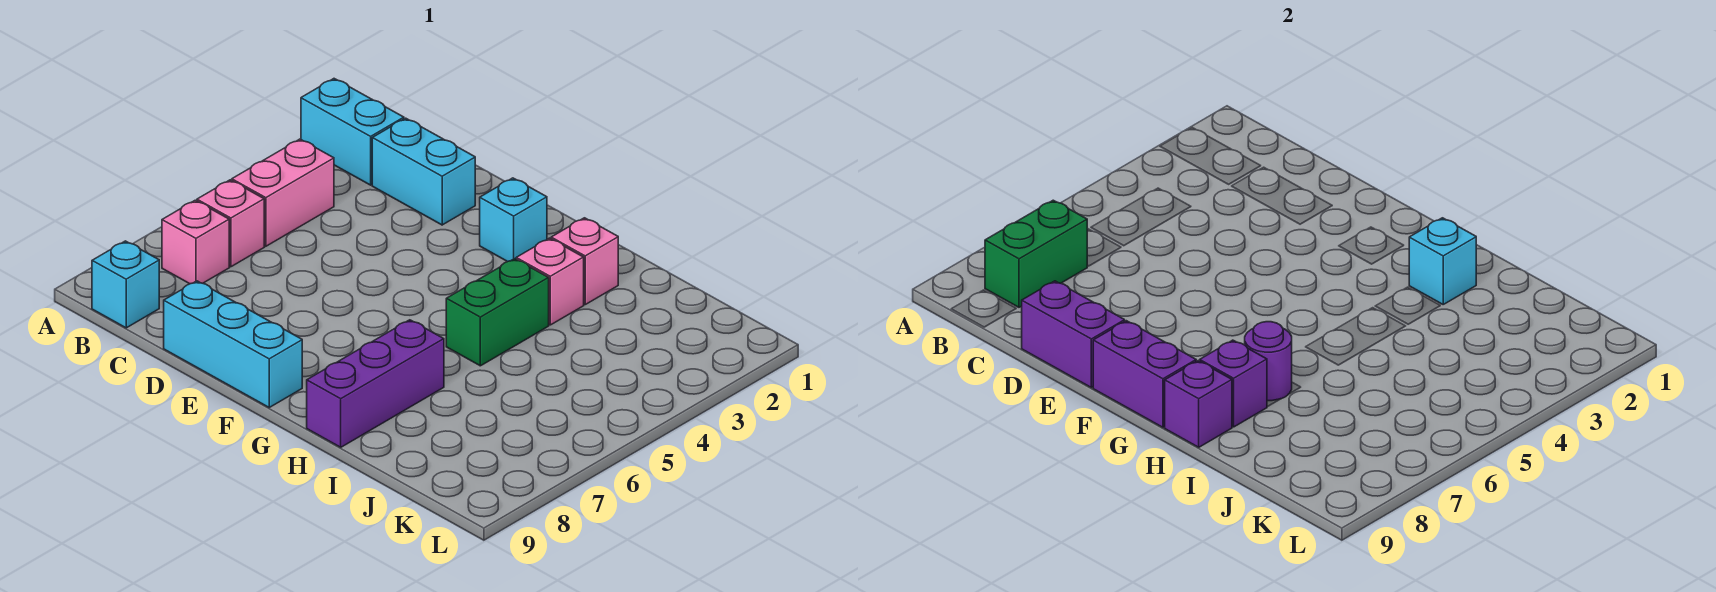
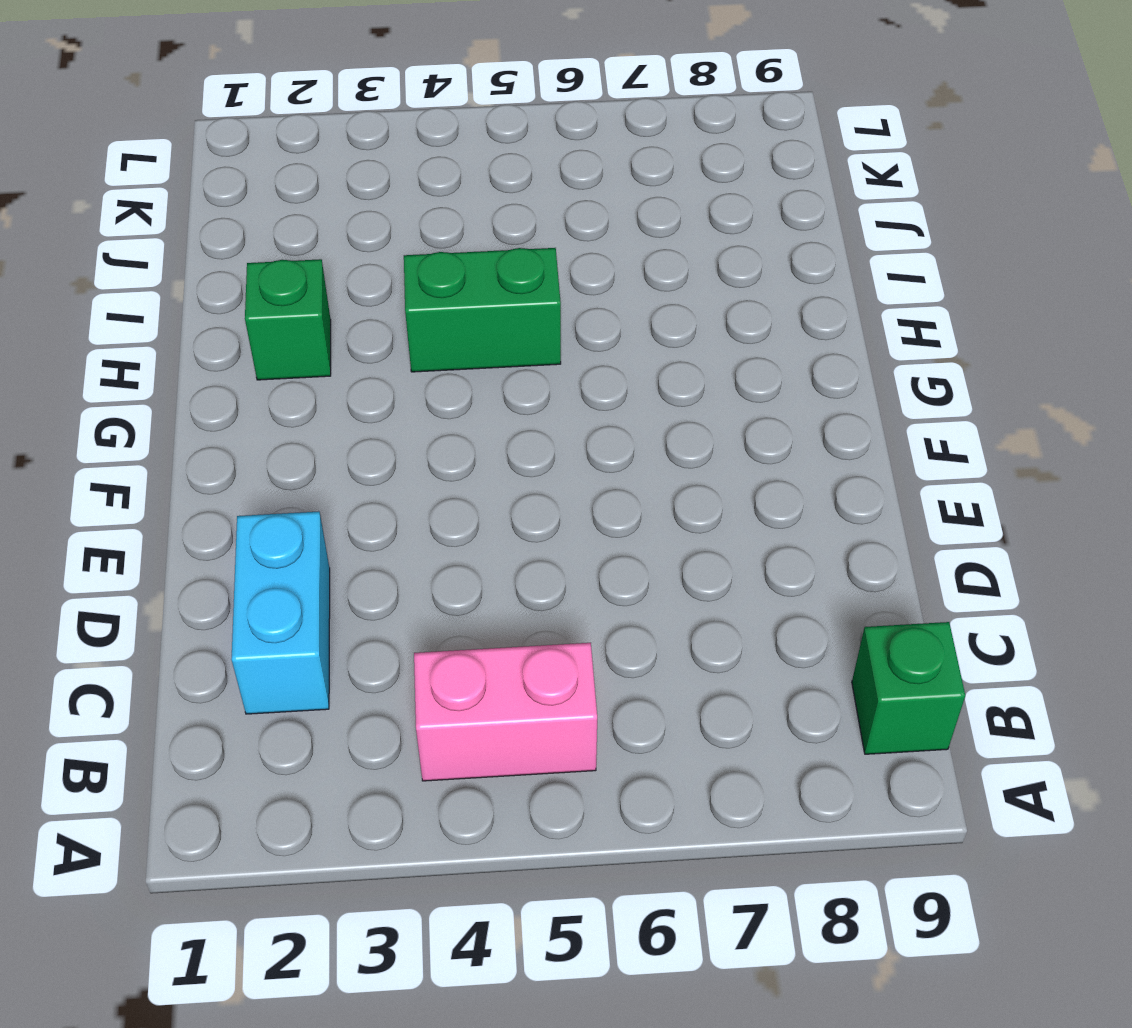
green 1x1 brick [852,622,965,754] -> cyan 1x1 brick [92,241,159,328]
green 1x1 brick [245,259,331,380] -> pink 1x1 brick [551,218,618,304]
none -> cyan 1x2 brick [301,79,404,185]
none -> pink 1x1 brick [197,180,264,267]
none -> pink 1x1 brick [162,200,229,284]

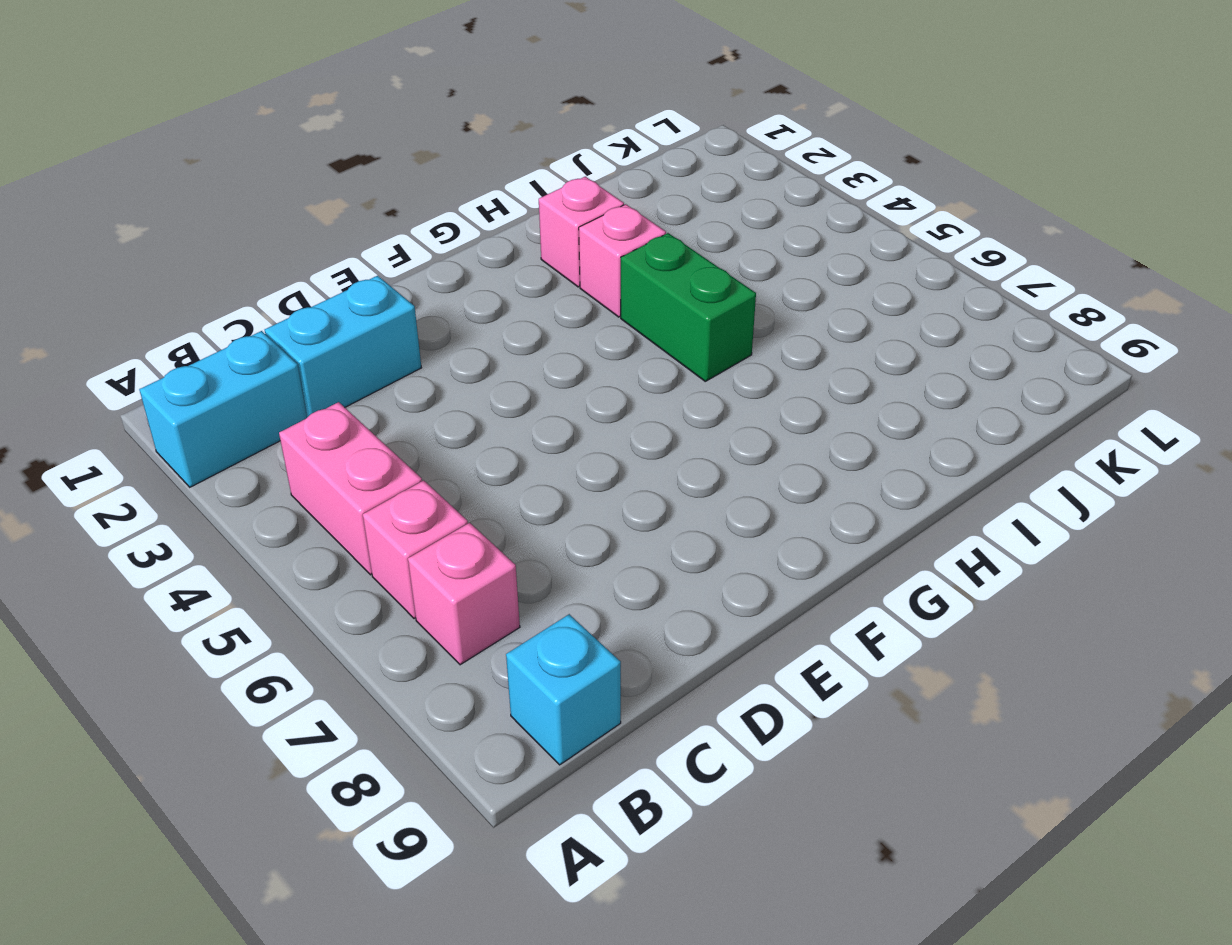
none -> cyan 1x3 brick [164,281,302,407]
none -> cyan 1x1 brick [480,178,547,262]
none -> purple 1x3 brick [307,320,444,447]

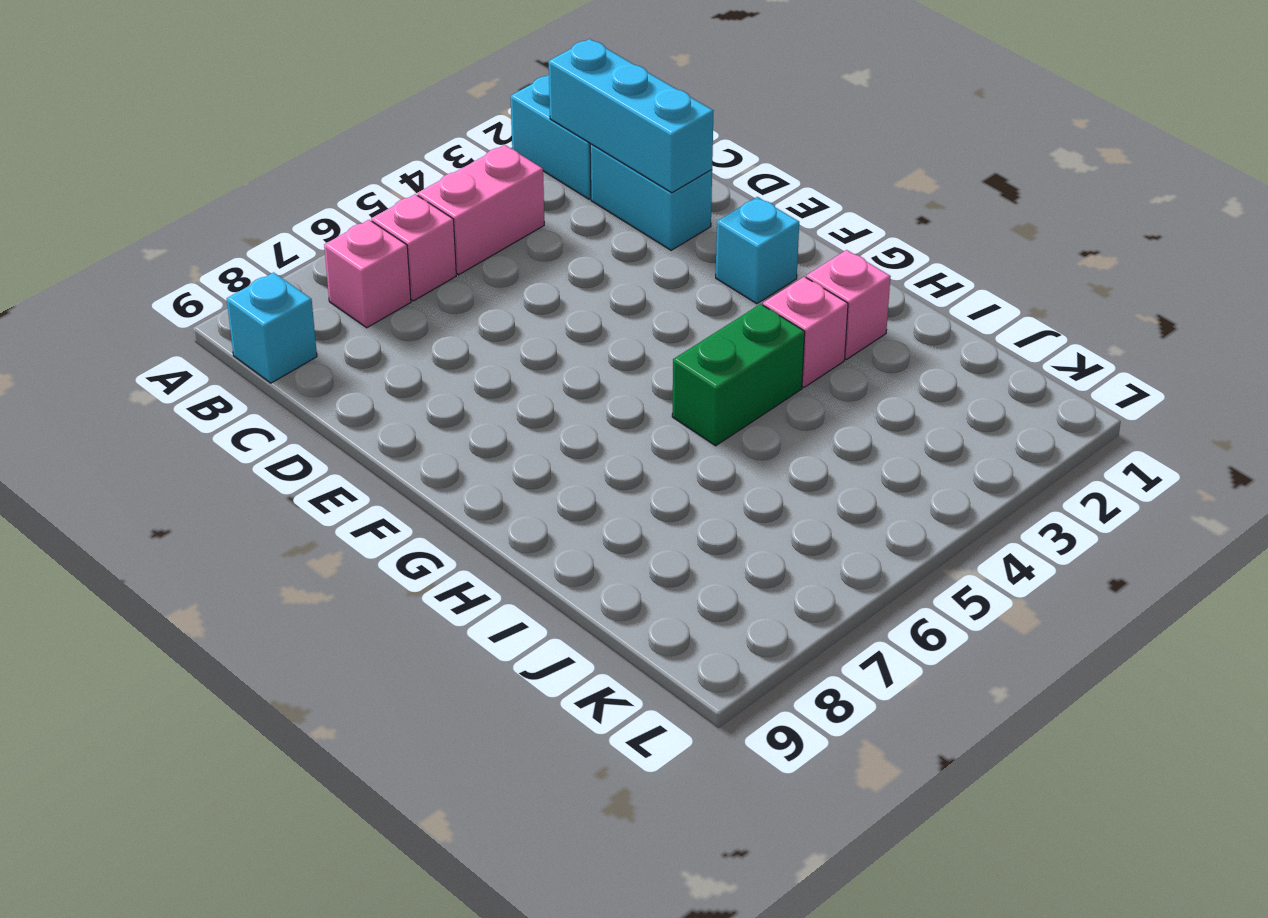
cyan 1x3 brick [549,39,713,193] -> cyan 1x3 brick moved to [164,281,302,407]
none -> purple 1x3 brick [307,320,444,447]
none -> green 1x2 brick [985,200,1087,307]
none -> purple 1x2 brick [1022,281,1125,388]

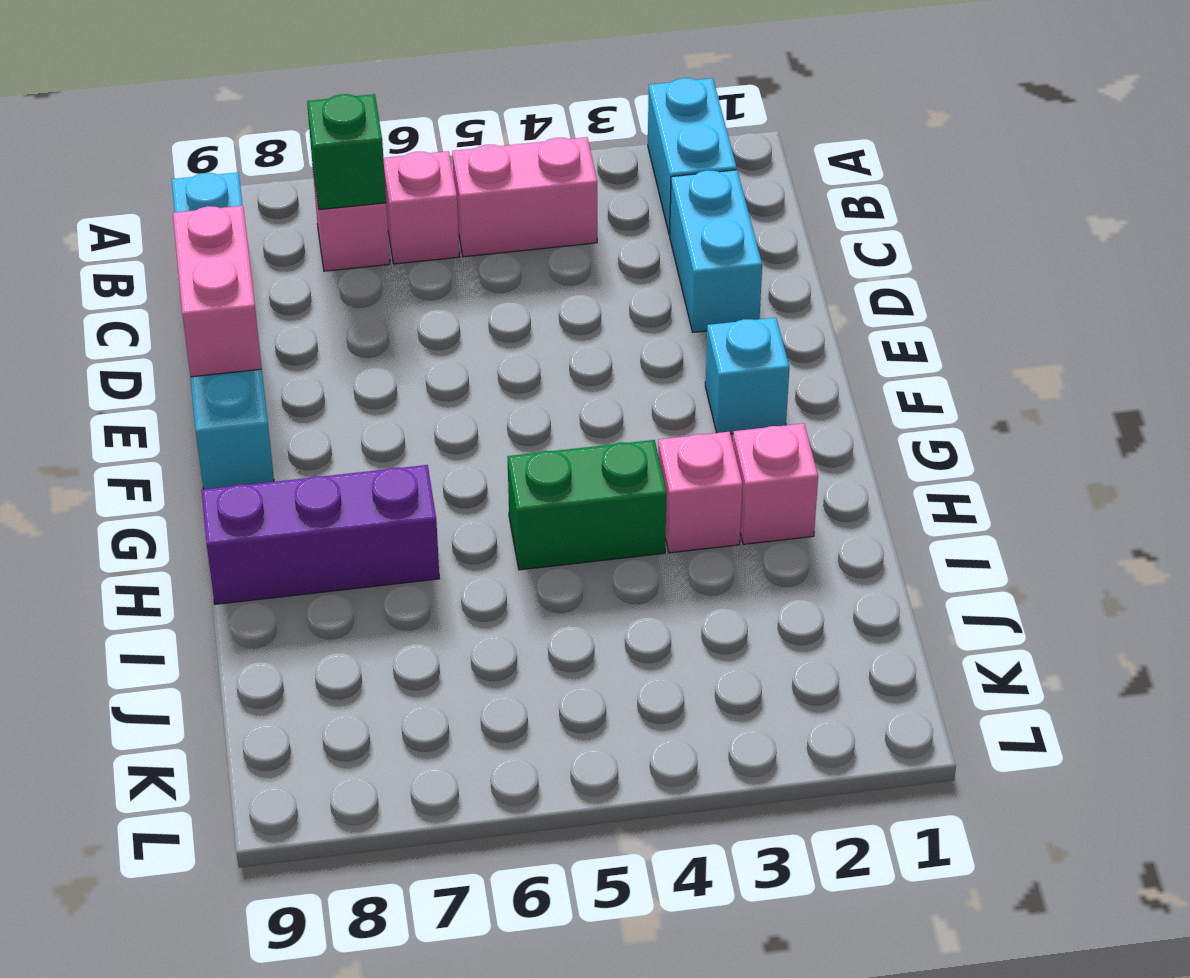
green 1x1 brick [307,94,386,210] -> green 1x2 brick [985,200,1087,307]
pink 1x2 brick [173,206,262,377] -> purple 1x2 brick [1022,281,1125,388]
none -> purple 1x2 brick [1093,321,1196,427]
none -> cyan 1x1 brick [1409,218,1476,304]
none -> purple 1x1 round brick [1245,322,1292,401]

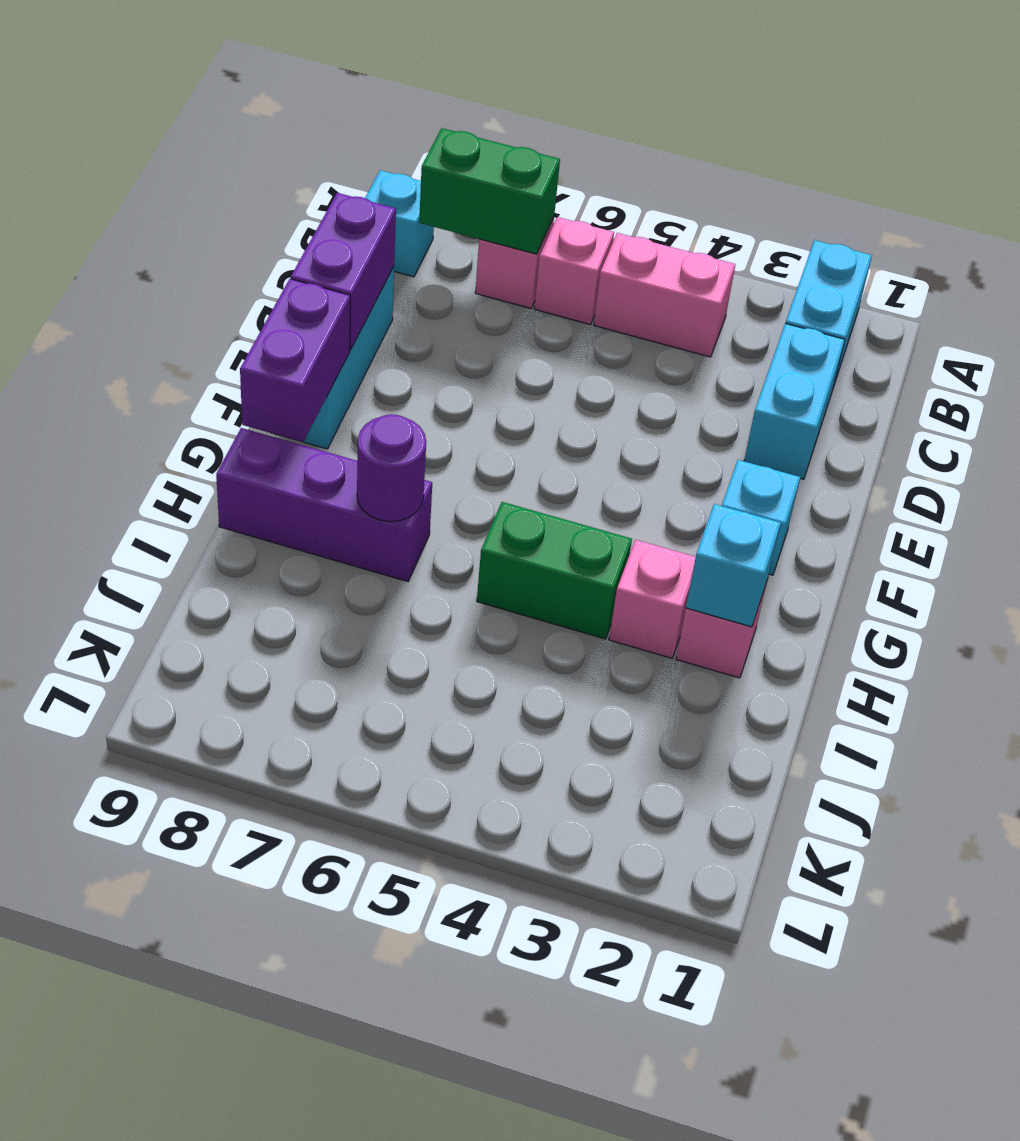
none -> purple 1x1 brick [1200,340,1267,427]
none -> purple 1x1 brick [1165,361,1232,447]

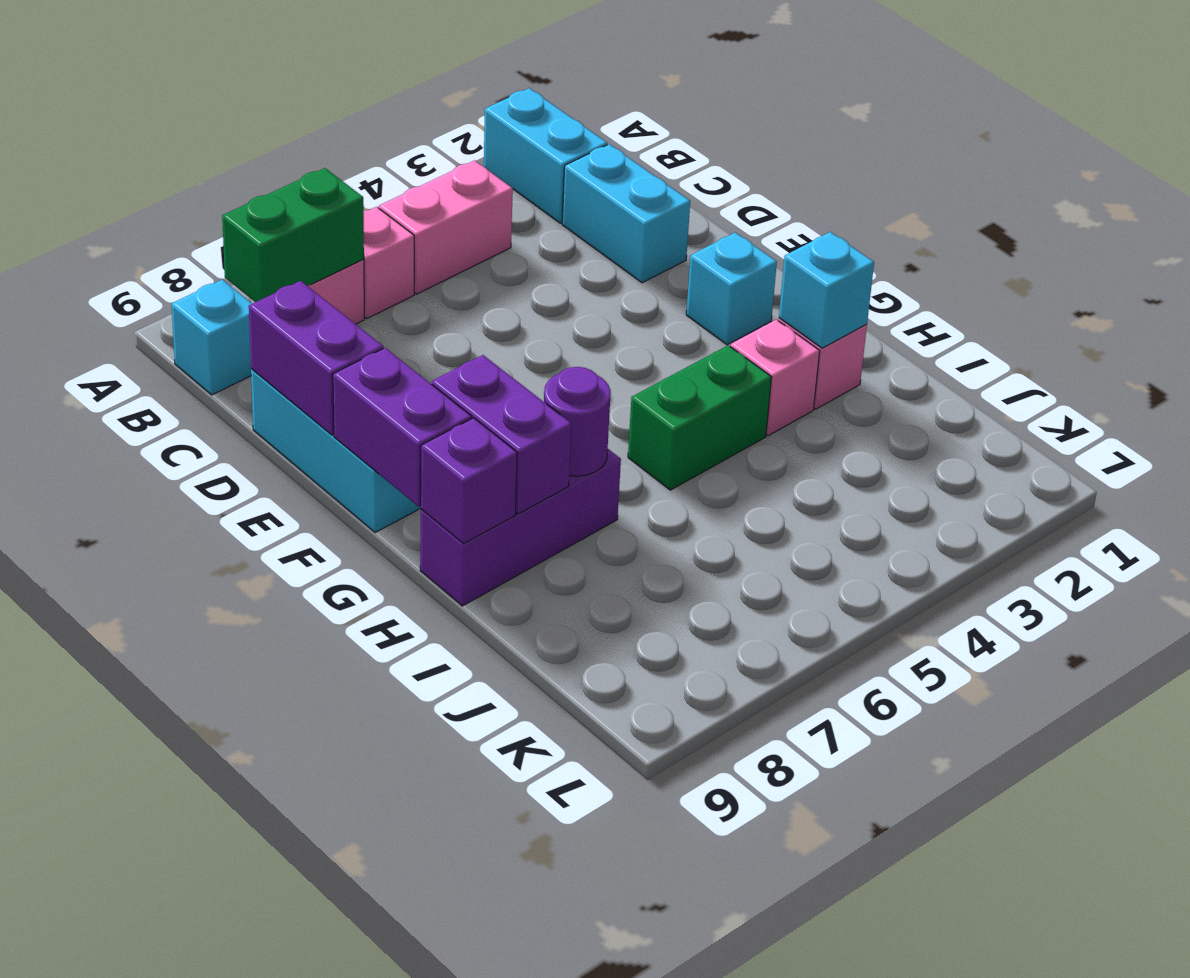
purple 1x2 brick [432,355,571,514] -> purple 1x1 brick [1200,340,1267,427]

